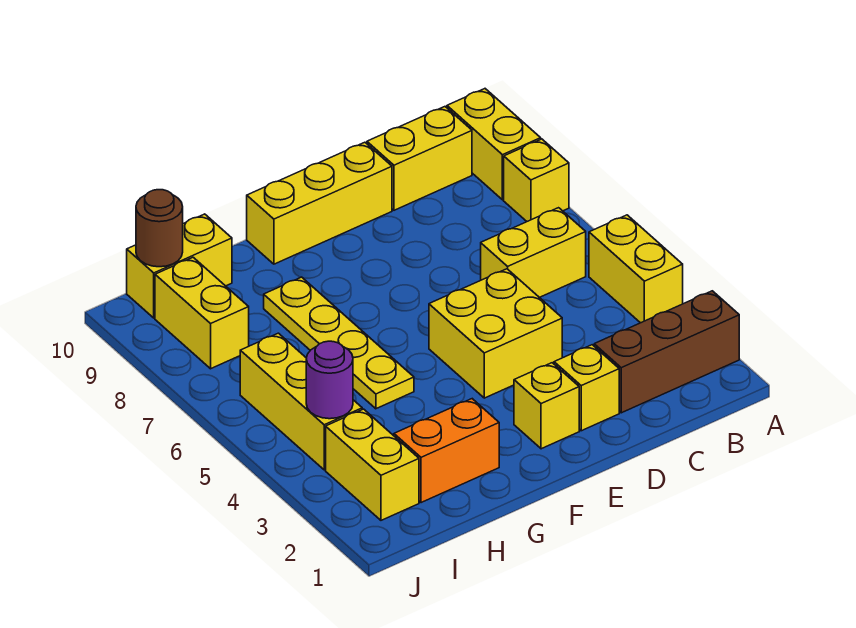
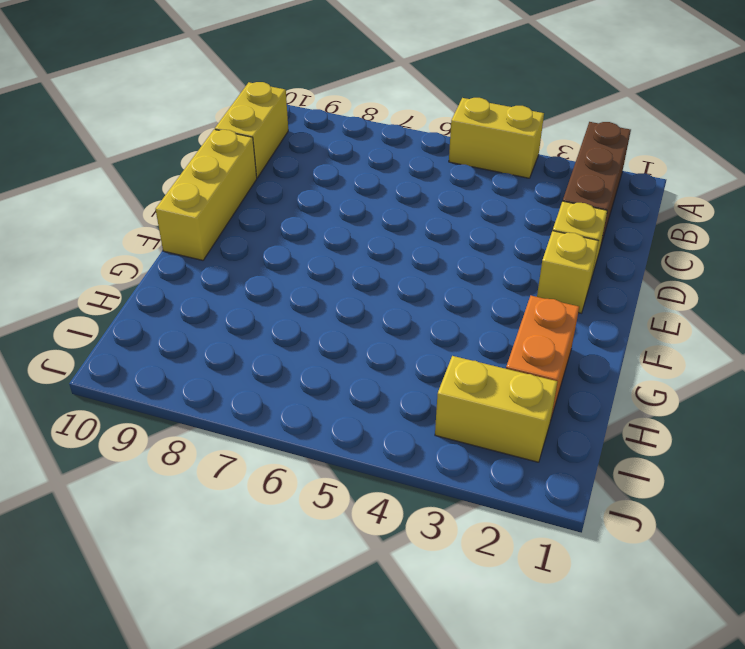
none -> yellow 1x1 brick [504,139,569,221]
none -> yellow 1x2 brick [447,89,541,200]
none -> yellow 1x2 brick [481,208,586,298]

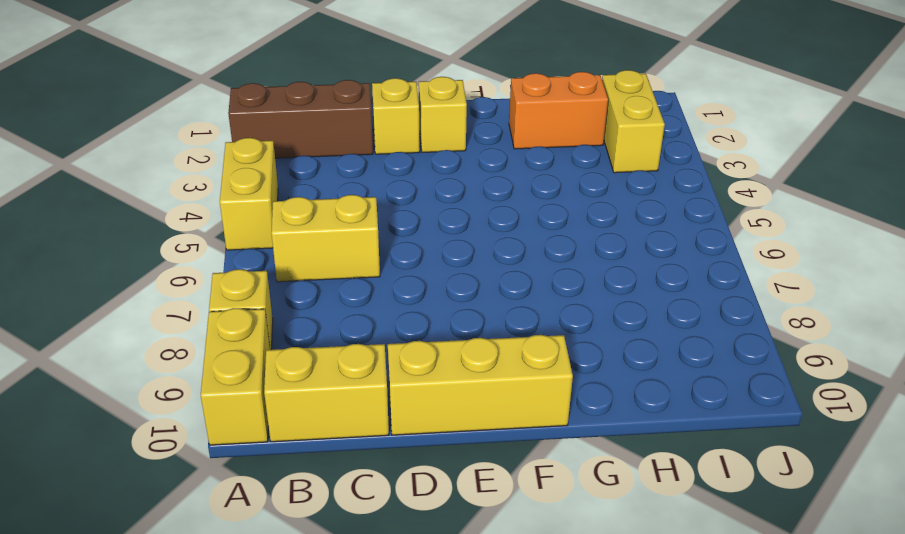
none -> yellow 2x2 brick [429,269,562,398]
none -> yellow 1x4 plate [264,277,414,409]
none -> yellow 1x2 brick [127,214,232,318]

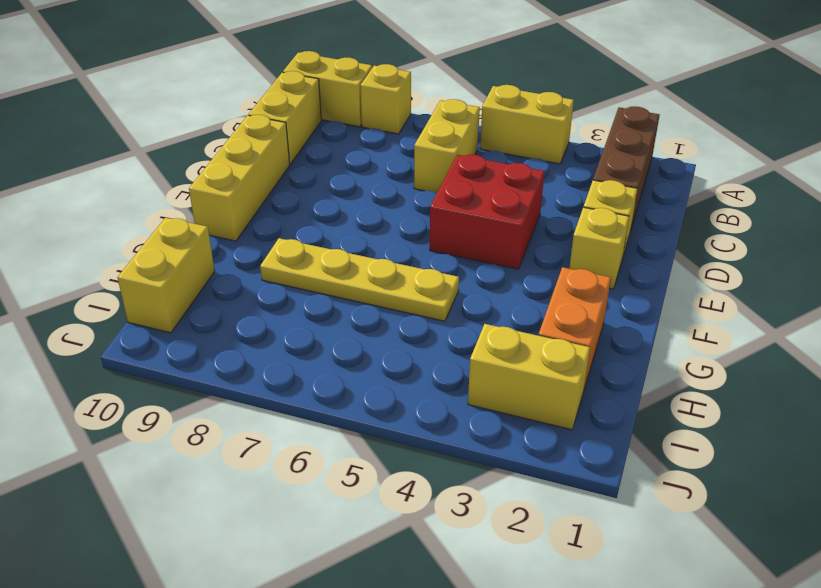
red 2x2 brick [430,154,544,269] -> yellow 2x2 brick [429,269,562,398]
none -> yellow 1x3 brick [240,333,362,470]
none -> yellow 1x2 brick [155,257,249,369]
none -> purple 1x1 round brick [306,341,353,419]

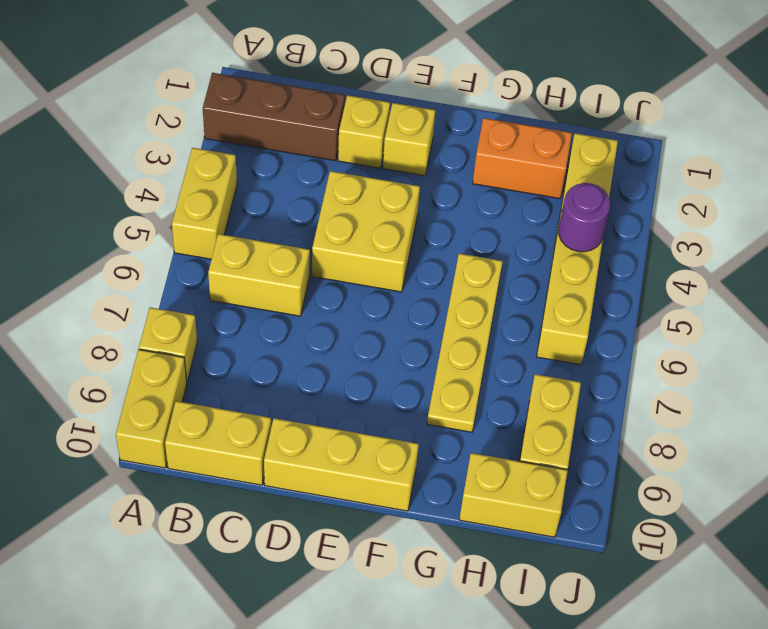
none -> brown 1x1 round brick [136,190,183,267]

